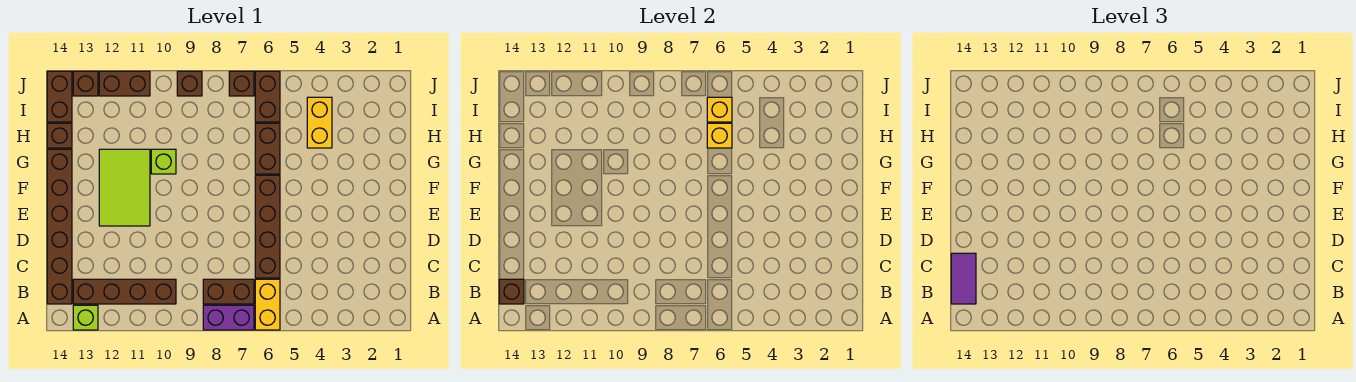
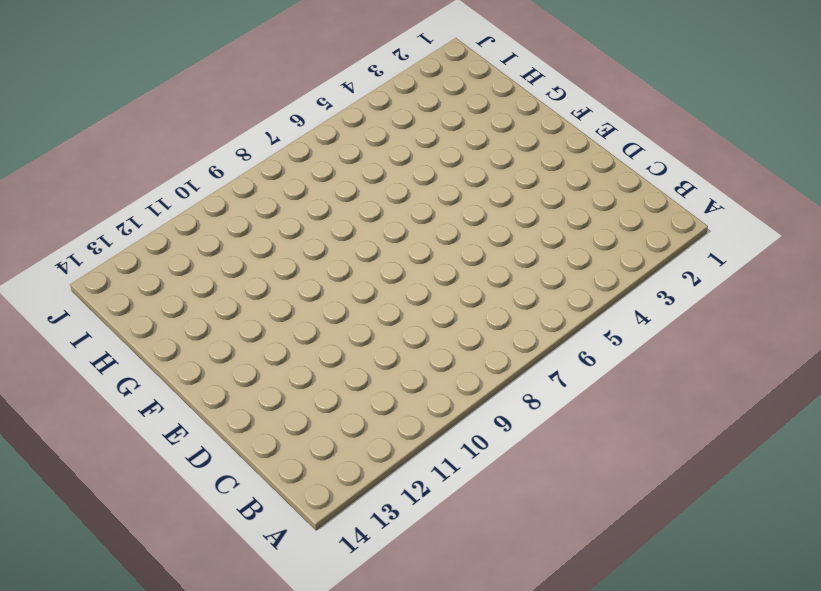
none -> yellow 1x2 brick [255,279,280,330]
none -> purple 1x2 brick [203,305,254,330]
none -> lime 1x1 brick [73,305,98,330]

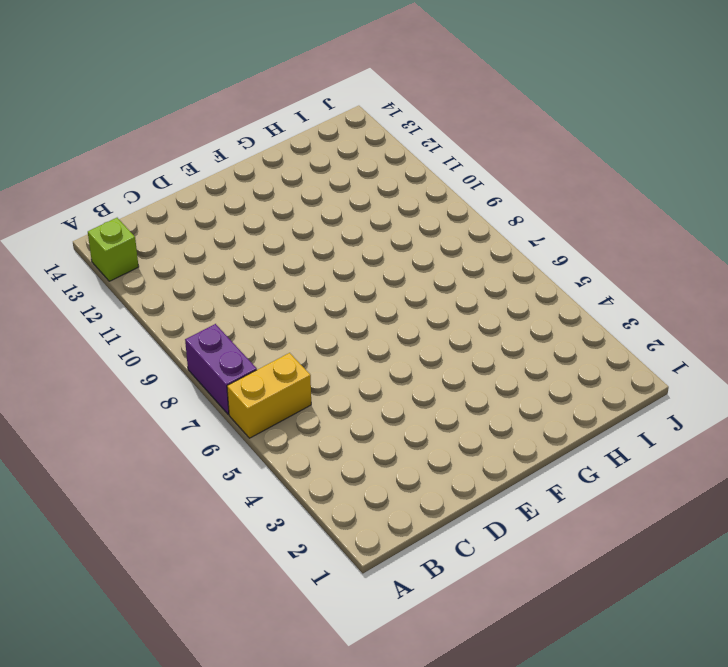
none -> brown 1x2 brick [203,279,254,304]
none -> brown 1x4 brick [73,279,176,304]
none -> brown 1x6 brick [47,149,72,304]

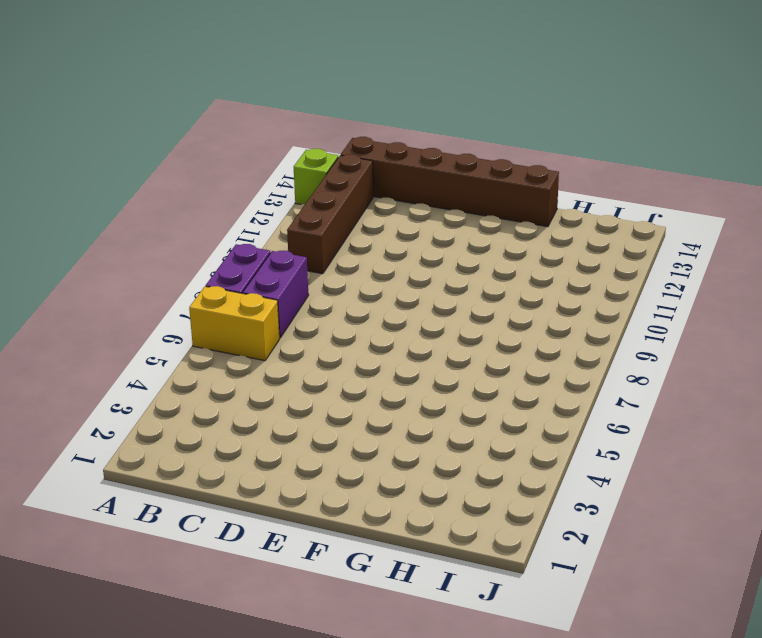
purple 1x2 brick [243,251,309,338] -> brown 1x2 brick [203,279,254,304]
none -> brown 1x4 brick [255,175,280,278]
none -> lime 2x3 tile [99,149,150,226]
none -> brown 1x2 brick [255,123,280,174]

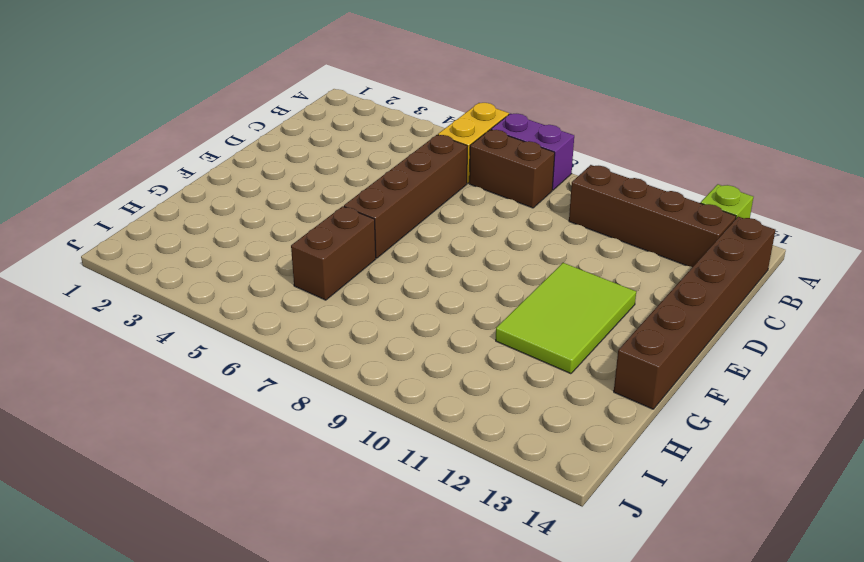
none -> lime 1x1 brick [151,149,176,174]
none -> yellow 1x2 brick [307,97,332,148]
none -> brown 1x1 brick [47,123,72,148]

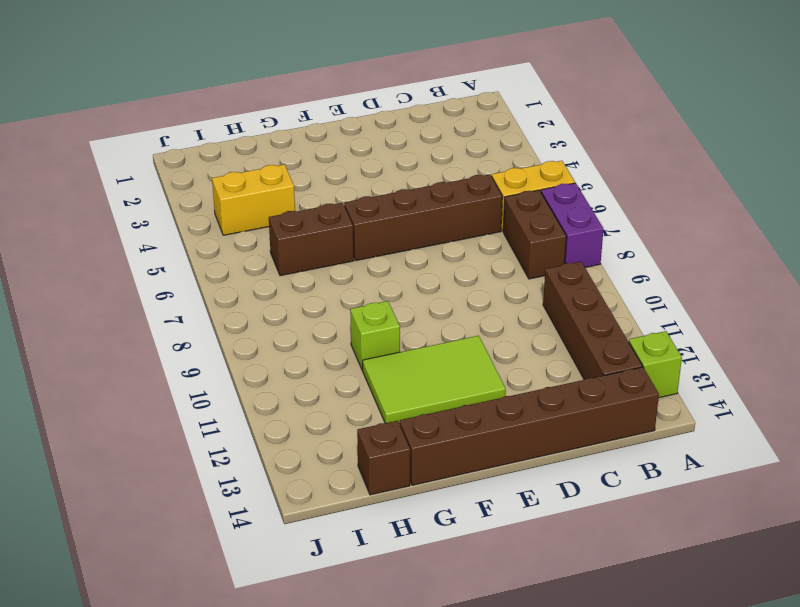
none -> brown 1x2 brick [255,71,280,122]
none -> brown 1x2 brick [47,71,72,122]
none -> brown 1x1 brick [229,71,254,96]

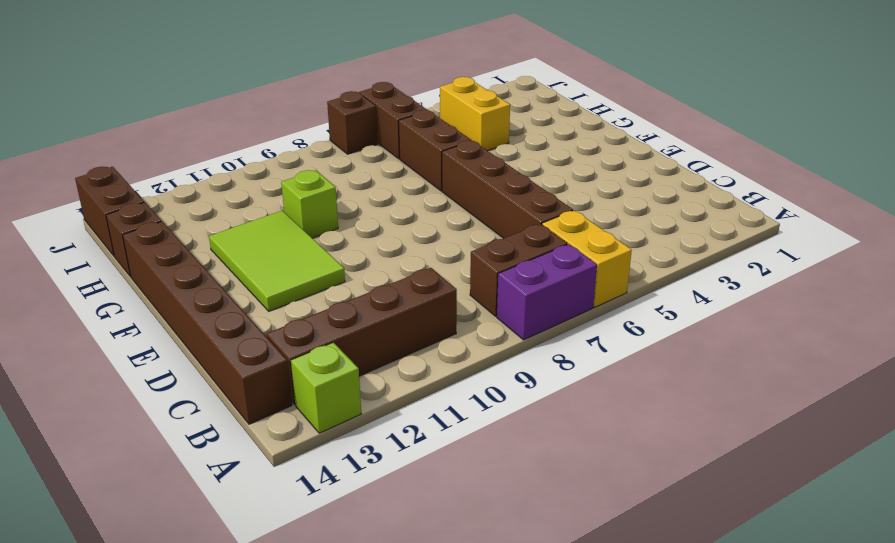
none -> brown 1x1 brick [177,71,202,96]
none -> brown 1x2 brick [99,71,150,96]
none -> brown 1x1 brick [73,71,98,96]

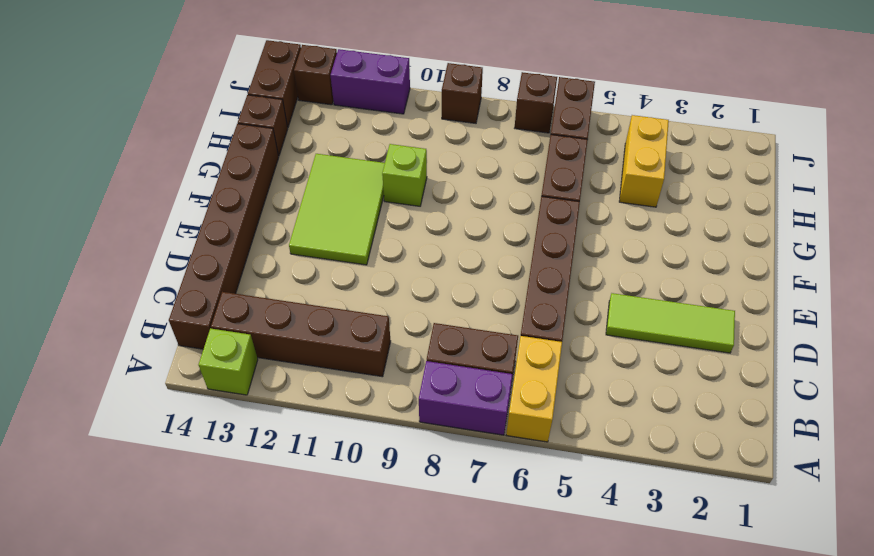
lime 1x3 tile [606,293,735,353] -> none
purple 1x2 brick [331,49,410,114] -> brown 1x2 brick [99,71,150,96]
none -> brown 1x1 brick [499,279,524,304]
none -> yellow 1x1 brick [707,123,732,148]
none -> yellow 1x1 brick [707,97,732,122]

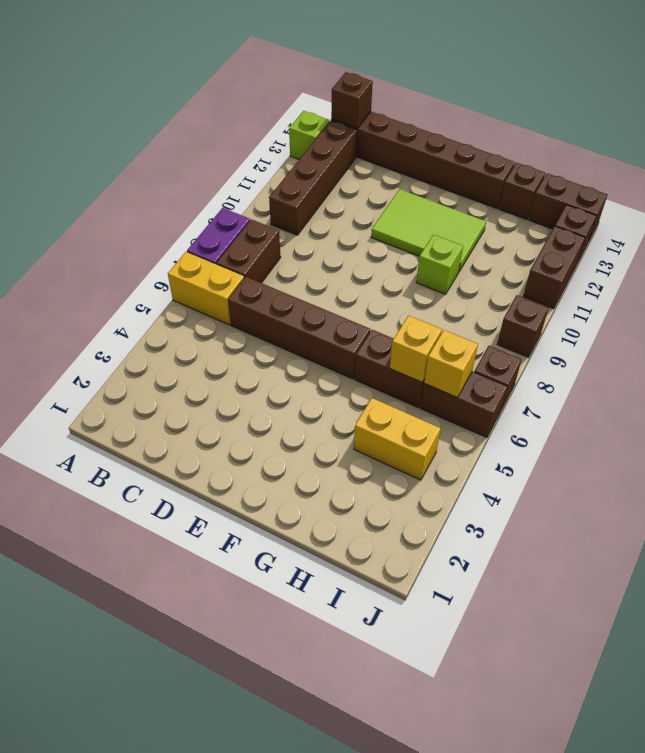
none -> purple 1x2 tile [951,253,976,304]

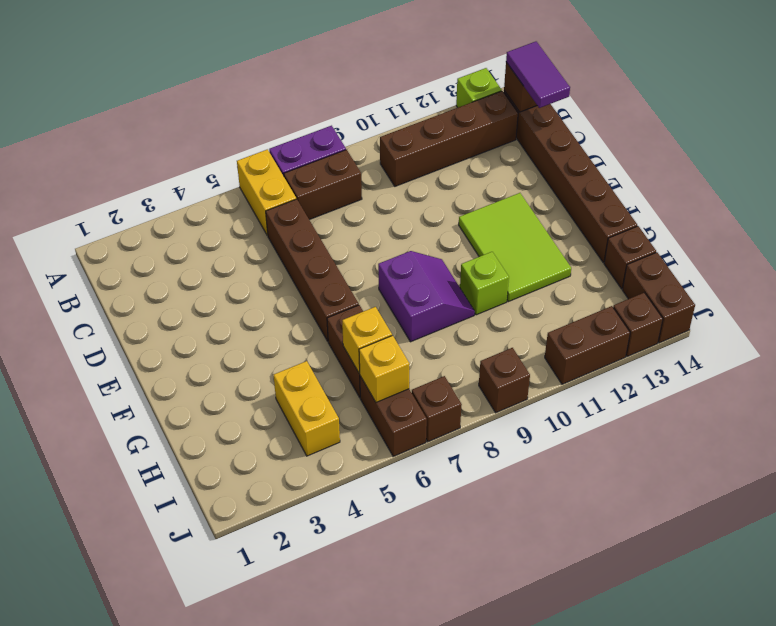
purple 2x2 slope [378,251,475,342] -> none

